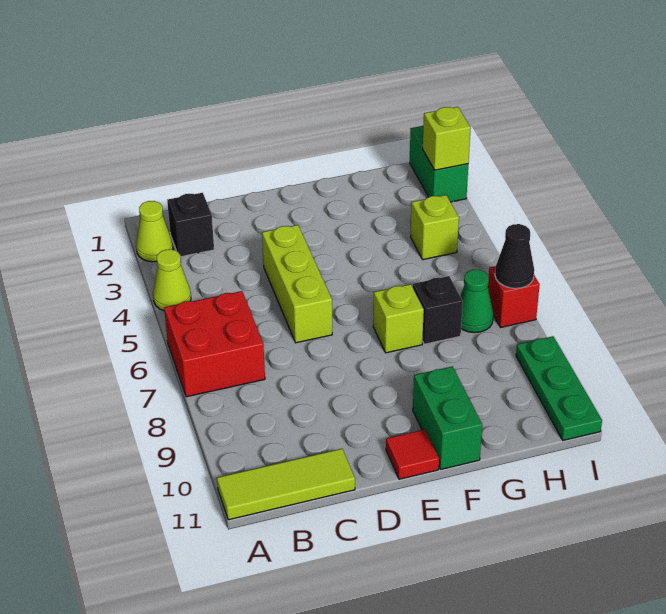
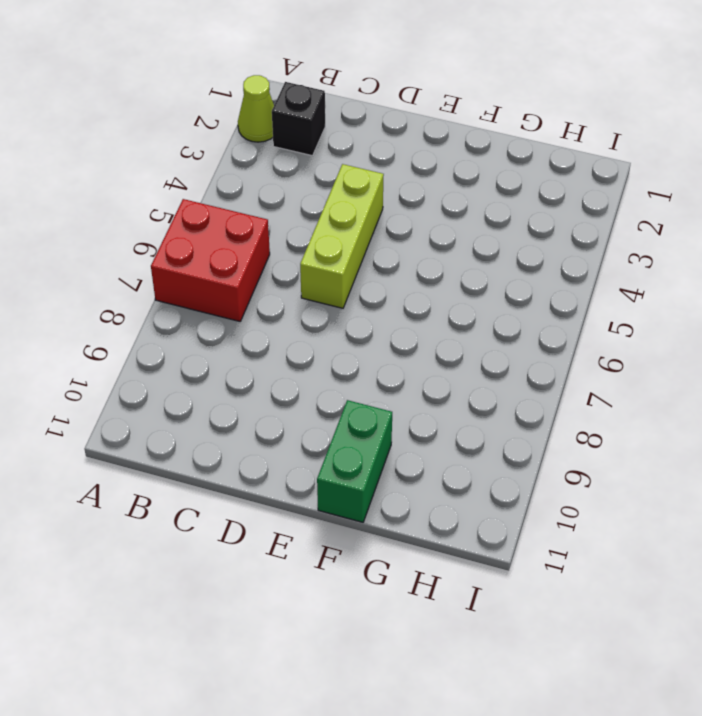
none -> lime 1x1 cone [153,249,191,311]
none -> lime 1x3 tile [217,449,355,520]
none -> red 1x1 tile [386,429,439,479]

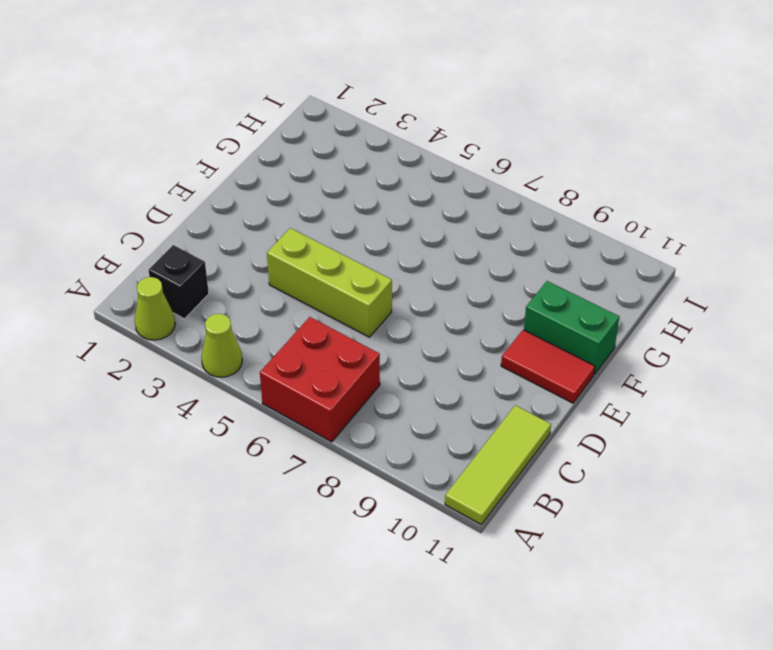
red 1x2 tile [501,330,595,403] -> red 1x1 tile [386,429,439,479]
none -> lime 1x1 brick [373,284,424,353]
none -> black 1x1 brick [413,276,463,344]
none -> lime 1x1 brick [410,195,459,260]

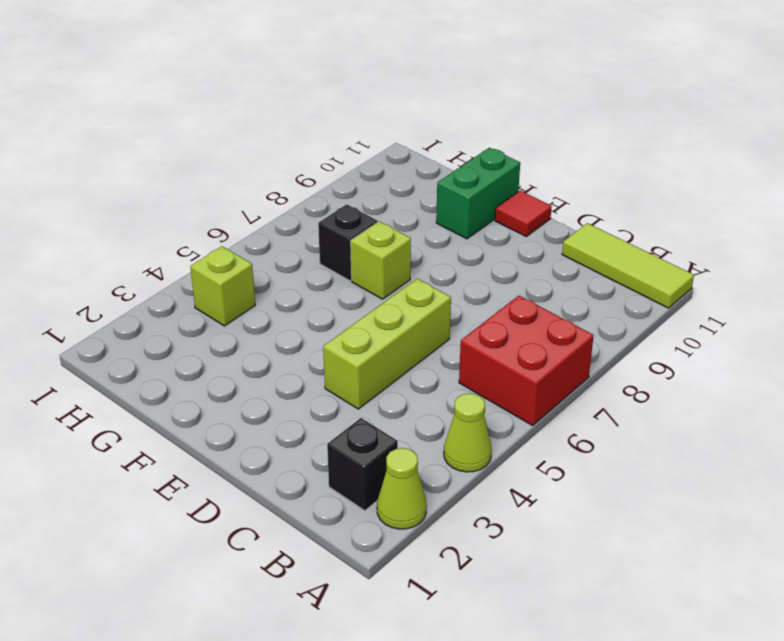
none -> green 1x1 cone [460,270,493,333]
none -> green 1x2 brick [410,126,468,202]
none -> red 1x1 brick [488,266,540,328]

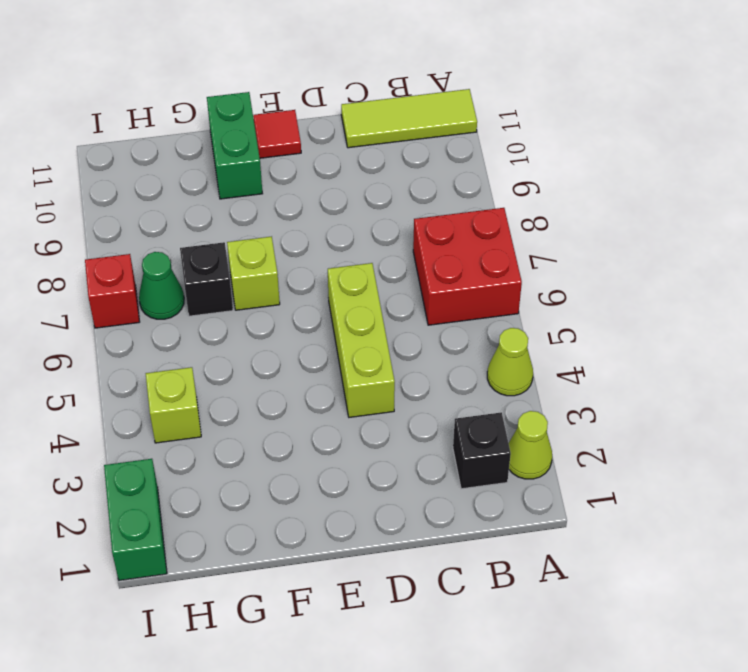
none -> green 1x3 plate [516,336,602,440]
none -> lime 1x1 brick [423,107,471,170]
none -> black 1x1 cone [495,224,534,288]

